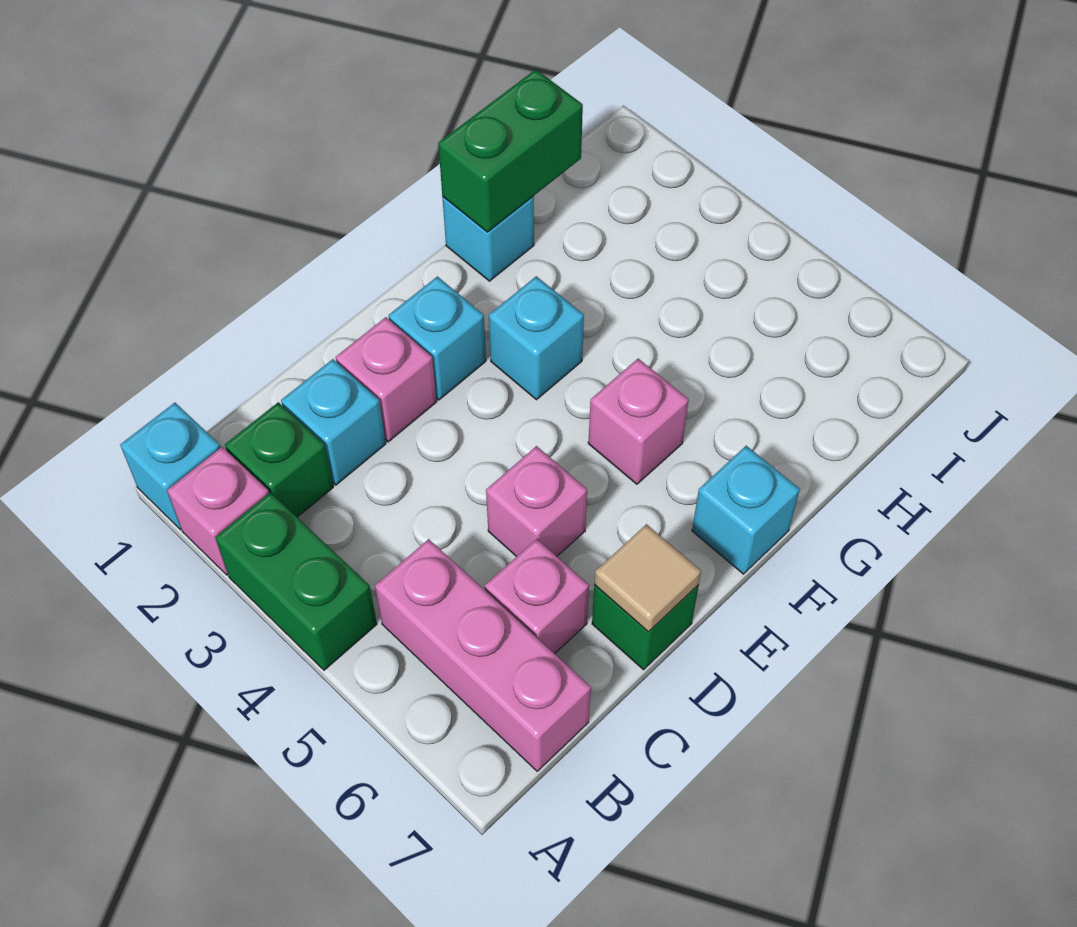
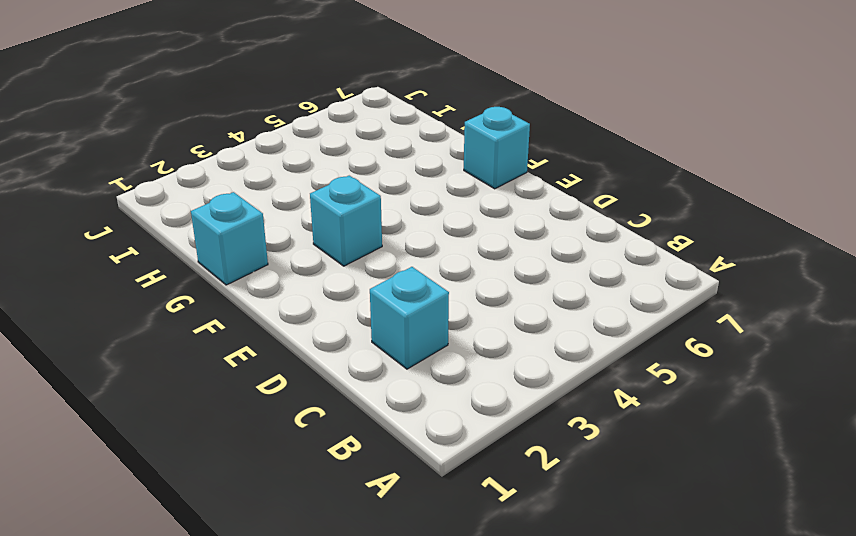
none -> cyan 1x1 brick [120,403,221,530]
none -> pink 1x1 brick [167,447,269,575]
none -> green 1x2 brick [215,492,377,670]

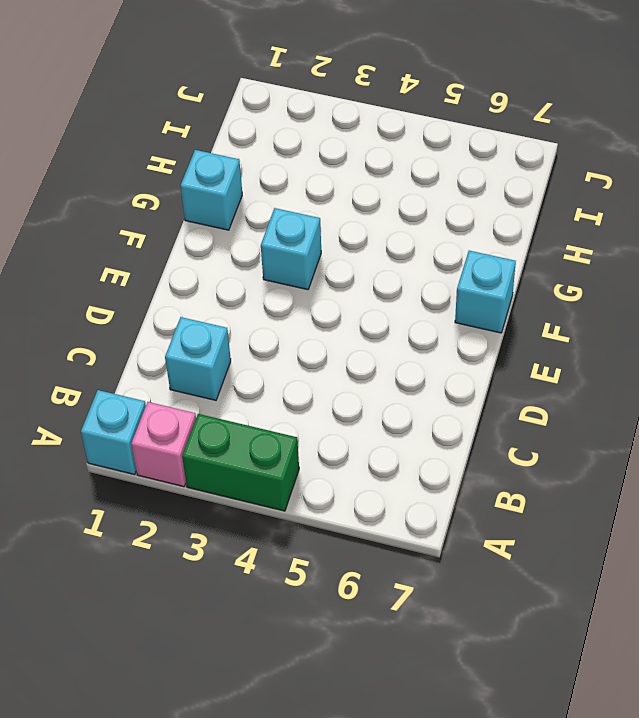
none -> green 1x1 brick [225,402,333,517]
none -> pink 1x3 brick [375,539,591,771]
none -> pink 1x1 brick [485,539,589,654]

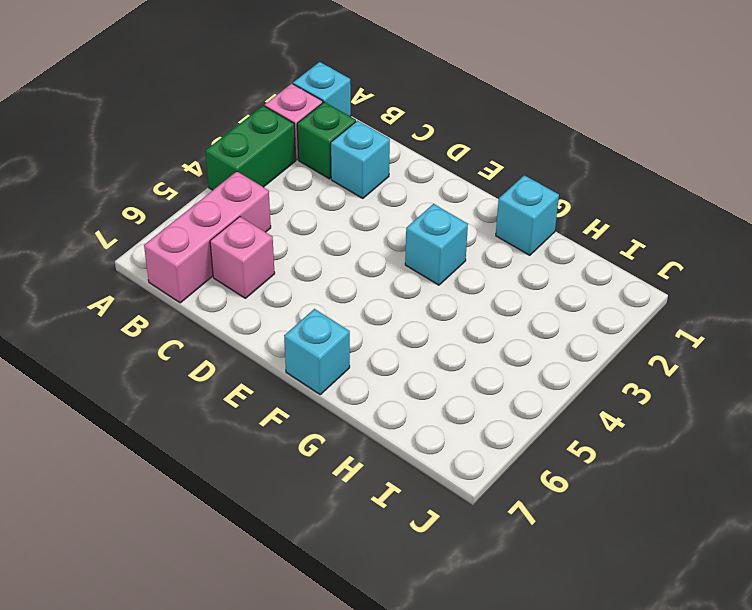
none -> pink 1x1 brick [336,317,437,442]
none -> pink 1x1 brick [486,446,587,557]
none -> green 1x1 brick [592,585,699,670]

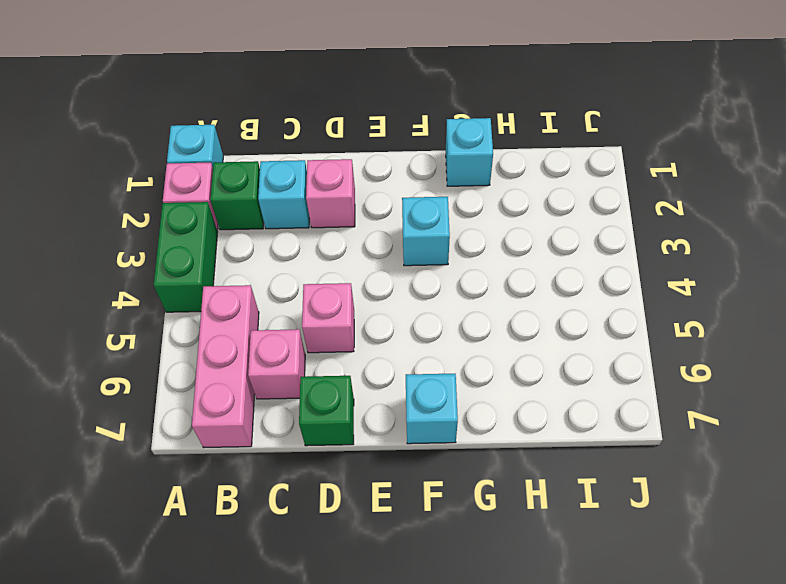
none -> cyan 1x1 brick [388,276,486,400]
none -> pink 1x1 brick [588,359,689,484]
none -> tan 1x1 tile [594,524,701,632]

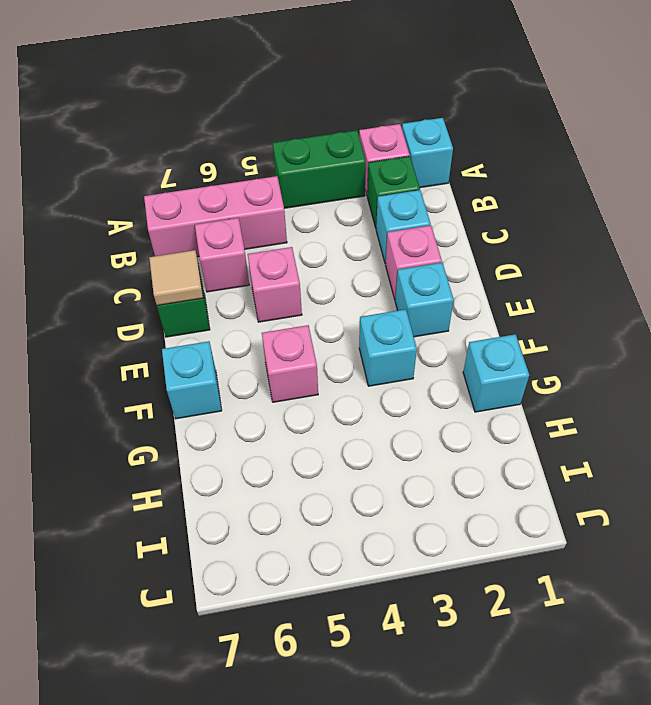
none -> green 1x2 brick [438,69,583,232]

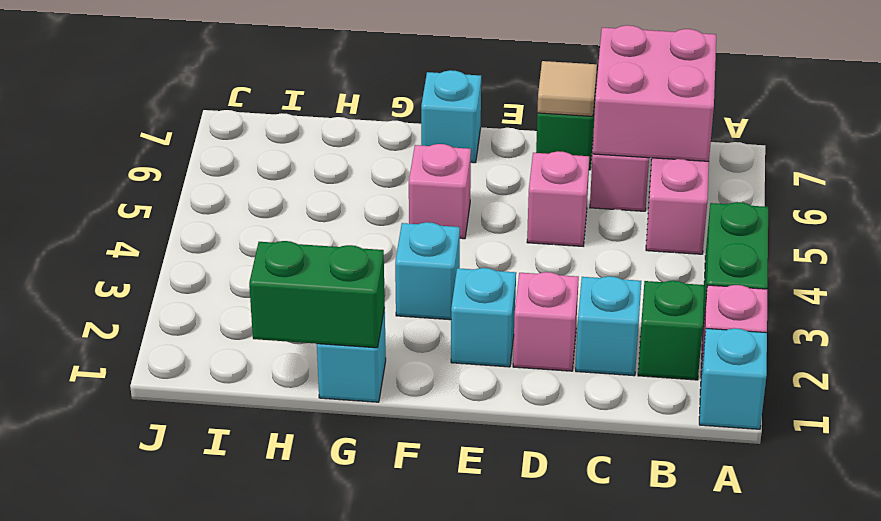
pink 2x2 brick [593,25,716,161] -> none

